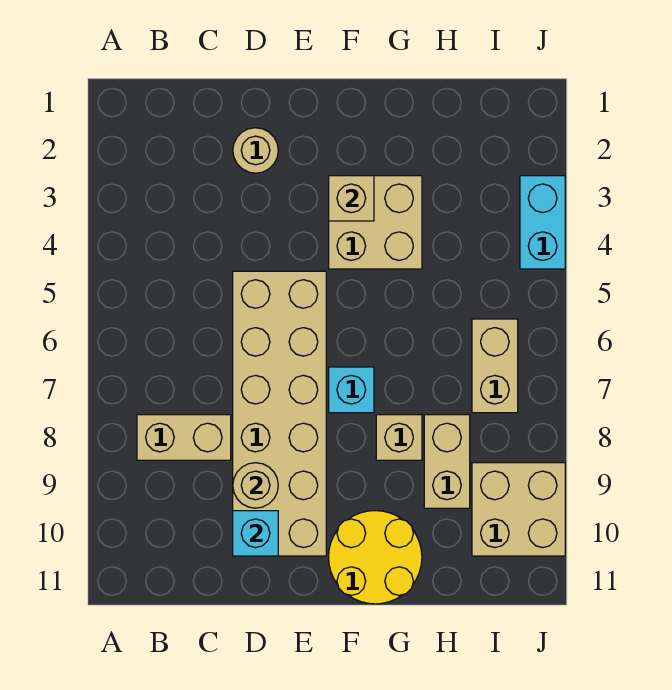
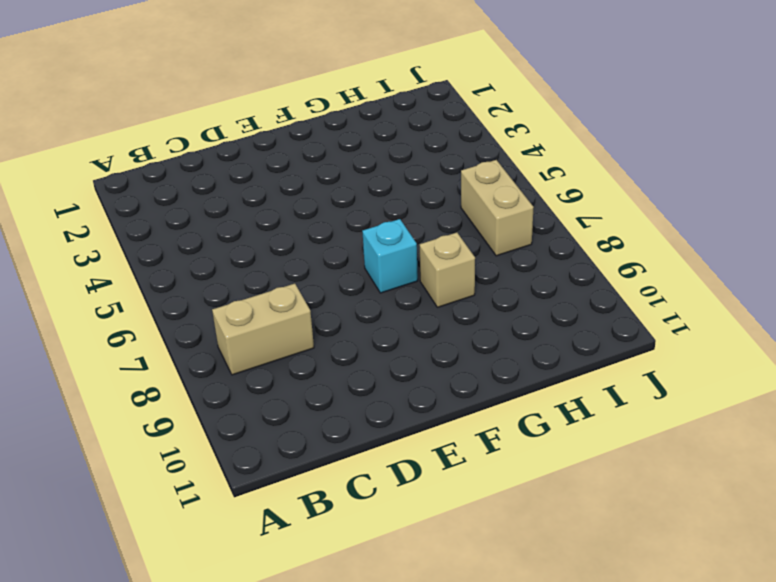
none -> tan 1x1 round brick [233,128,278,173]
none -> tan 2x6 brick [233,271,326,556]
none -> tan 2x2 brick [329,176,422,269]

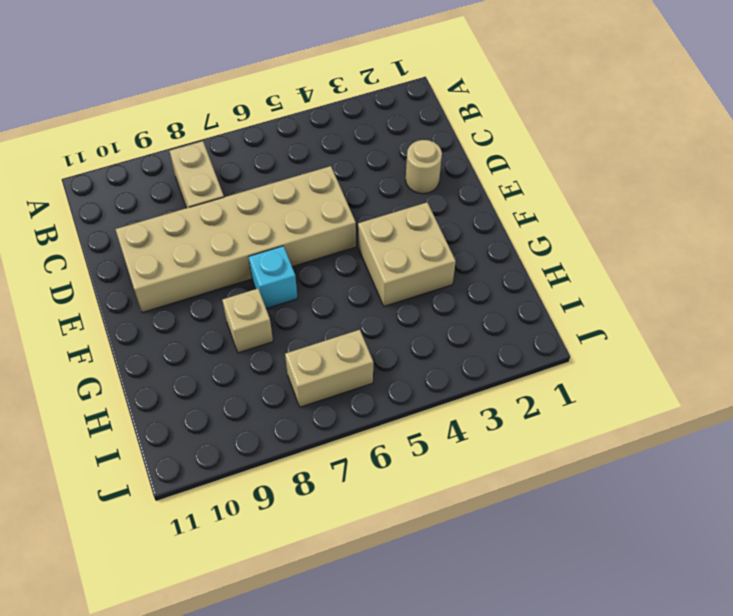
none -> yellow 2x2 round brick [329,511,422,604]
none -> tan 1x2 brick [424,415,470,508]
none -> tan 2x2 brick [472,463,565,556]

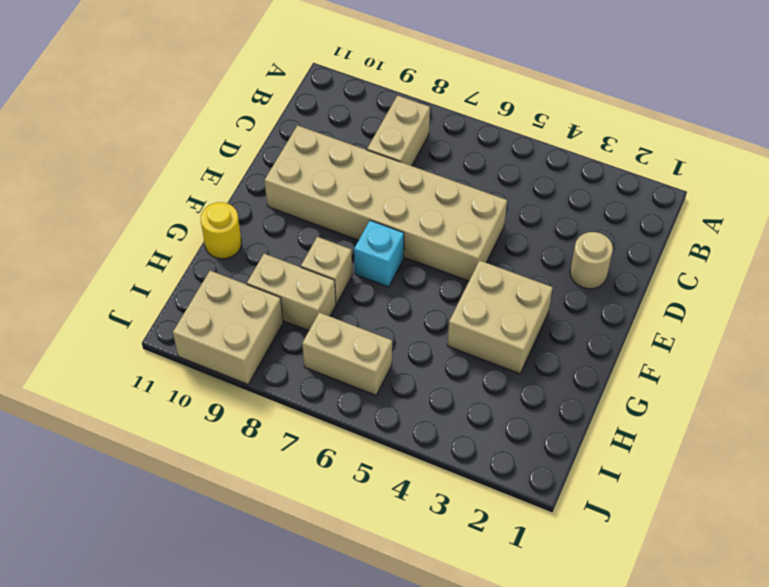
yellow 1x1 round brick [201,202,241,259] -> yellow 2x2 round brick [329,511,422,604]
none -> cyan 1x2 brick [520,176,565,269]
none -> tan 1x1 round brick [233,463,278,508]
none -> cyan 1x1 brick [233,511,278,556]

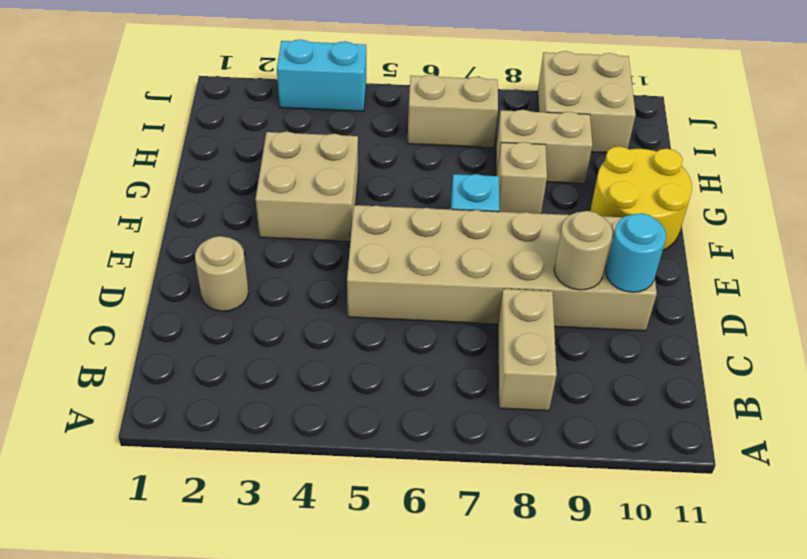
cyan 1x1 round brick [606,213,666,292] -> cyan 1x1 brick [233,511,278,556]
none -> tan 1x1 brick [329,176,374,221]

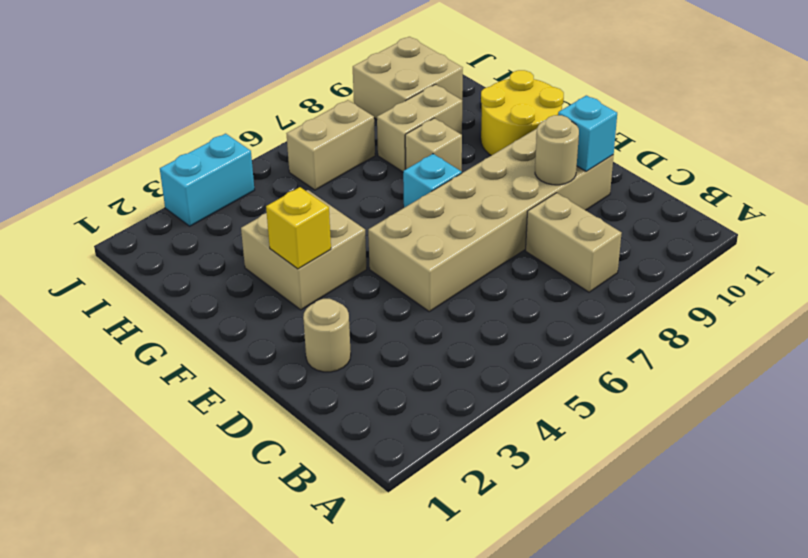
yellow 1x1 brick [266,187,331,269] -> tan 1x1 brick [329,176,374,221]

